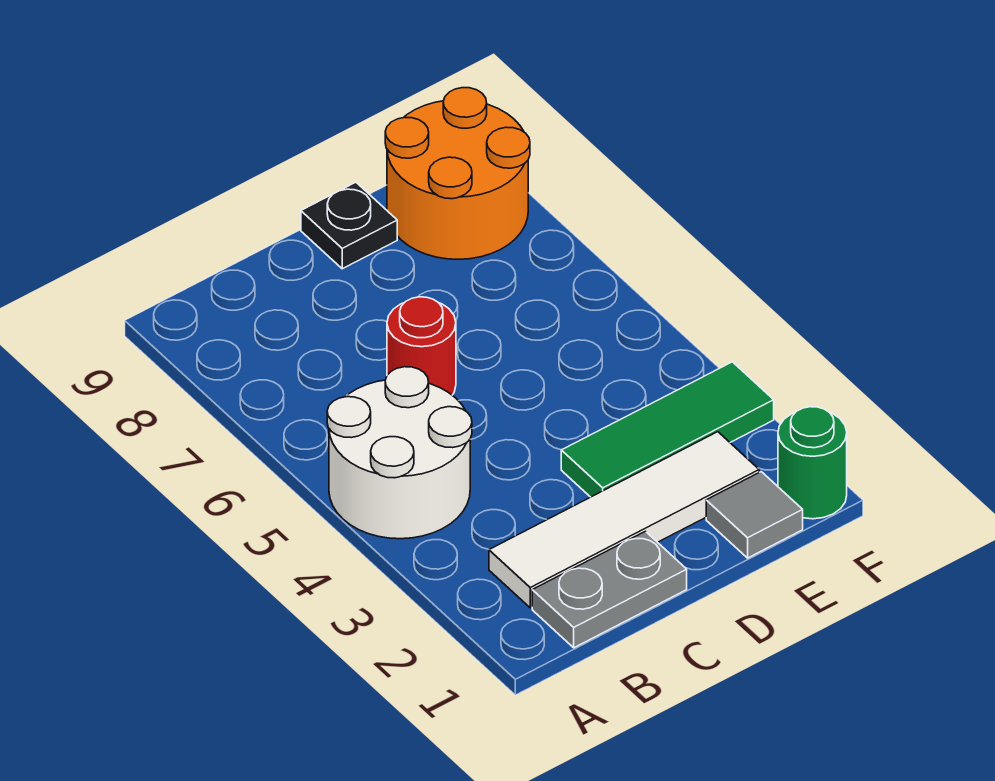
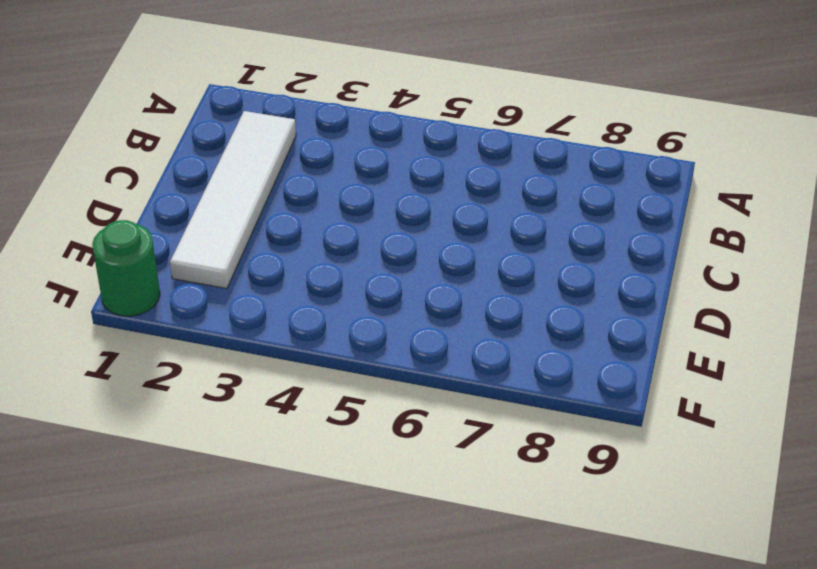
none -> white 2x2 round brick [327,367,472,539]
none -> grey 1x2 plate [532,531,687,648]

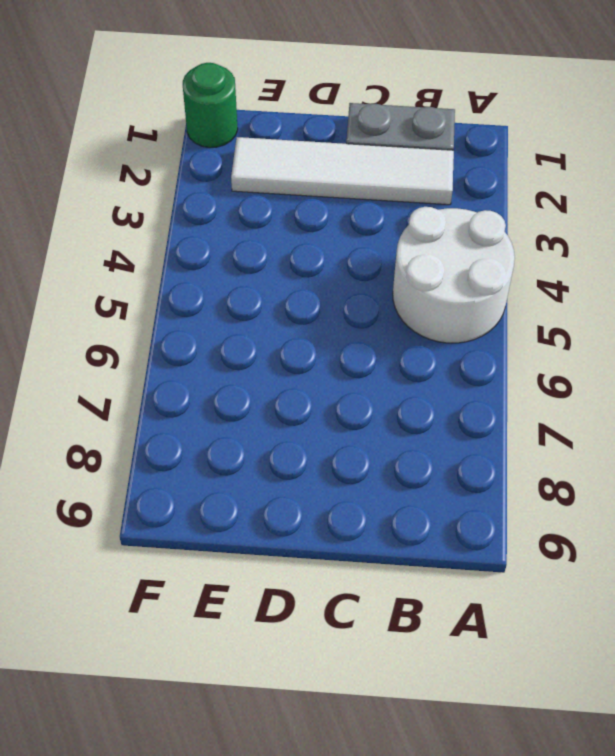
none -> red 1x1 round brick [387,297,456,395]
none -> green 1x3 tile [561,362,774,497]

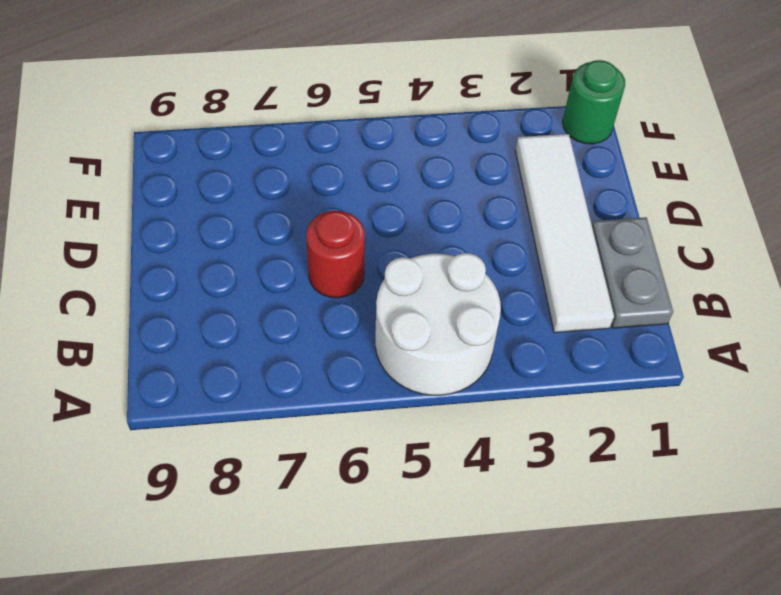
none -> green 1x3 tile [561,362,774,497]
none -> black 1x1 plate [301,182,397,269]

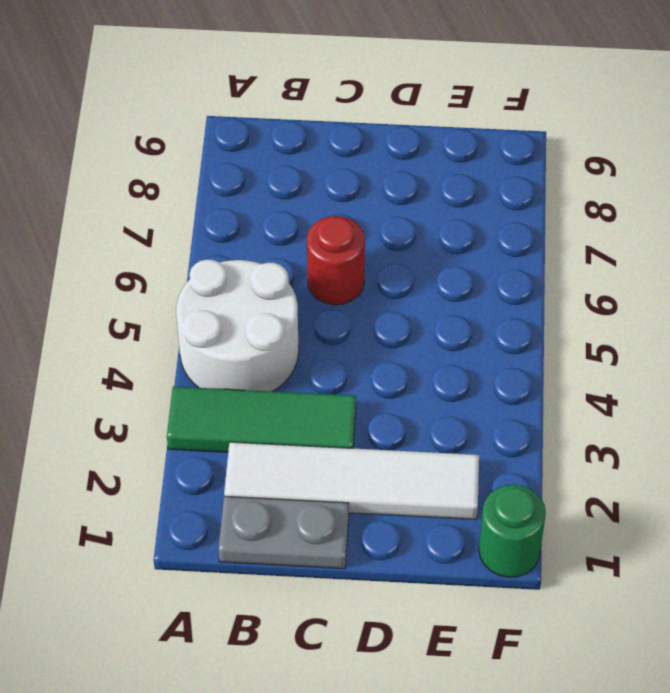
green 1x3 tile [167,386,356,452] -> green 1x3 tile moved to [561,362,774,497]
none -> black 1x1 plate [301,182,397,269]
none -> grey 1x1 tile [706,472,803,558]

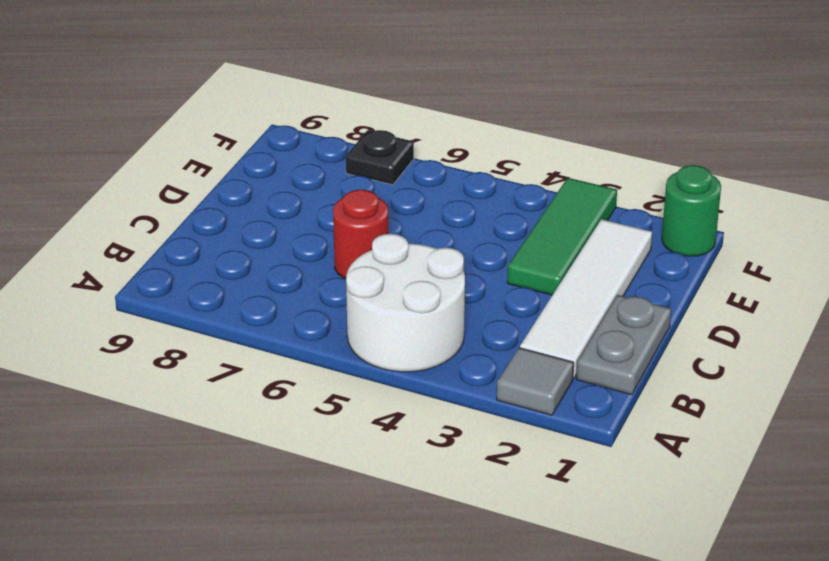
grey 1x1 tile [497,348,574,415] -> grey 1x1 tile moved to [706,472,803,558]
black 1x1 plate [346,130,414,185] -> black 1x1 plate moved to [301,182,397,269]
none -> orange 2x2 round brick [385,88,530,259]

